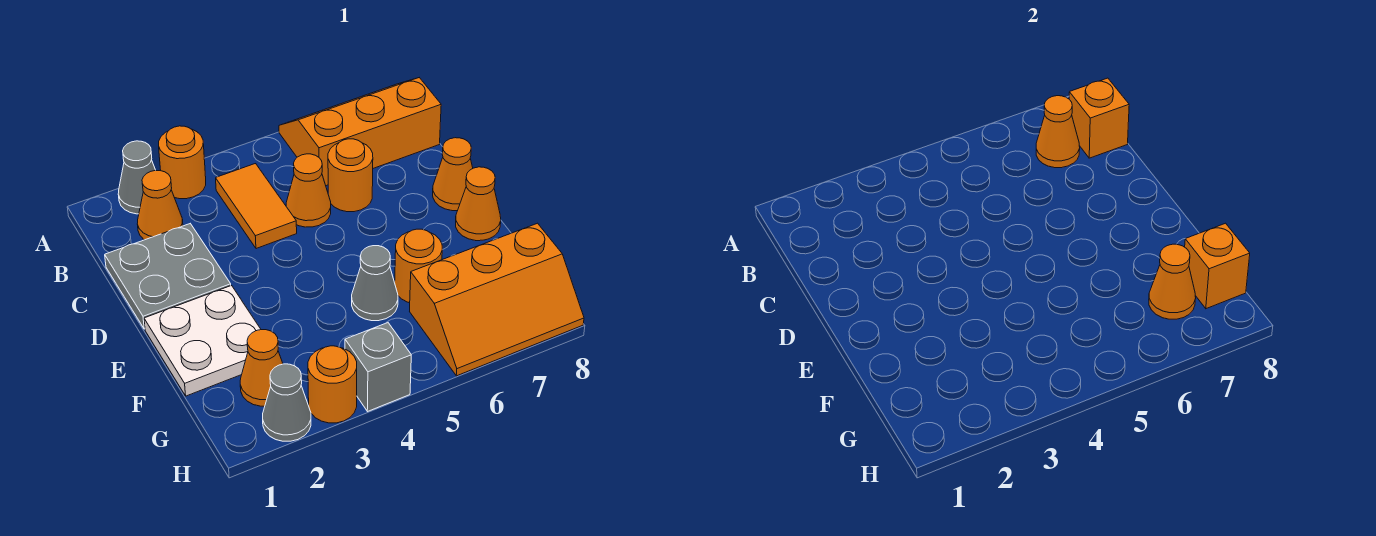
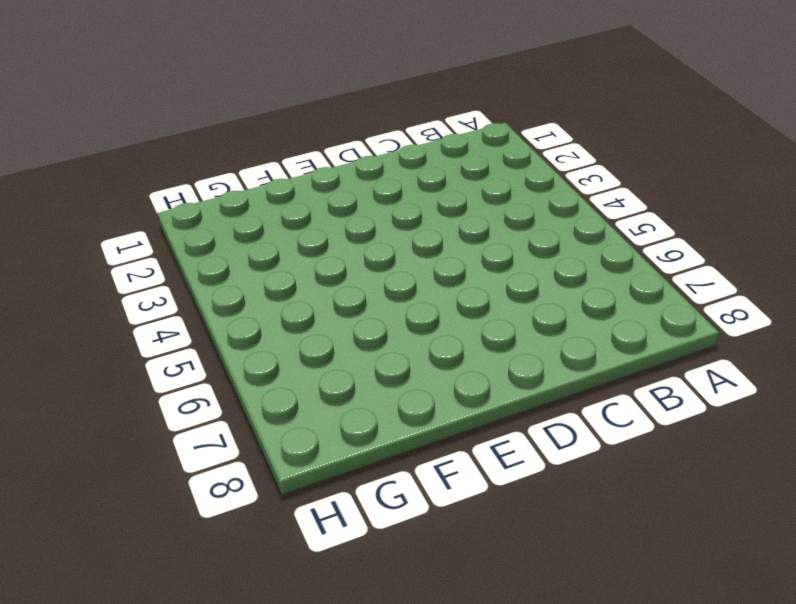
none -> grey 1x1 cone [118,141,155,214]
none -> orange 1x1 round brick [159,126,206,199]
none -> orange 2x3 slope [279,78,441,186]

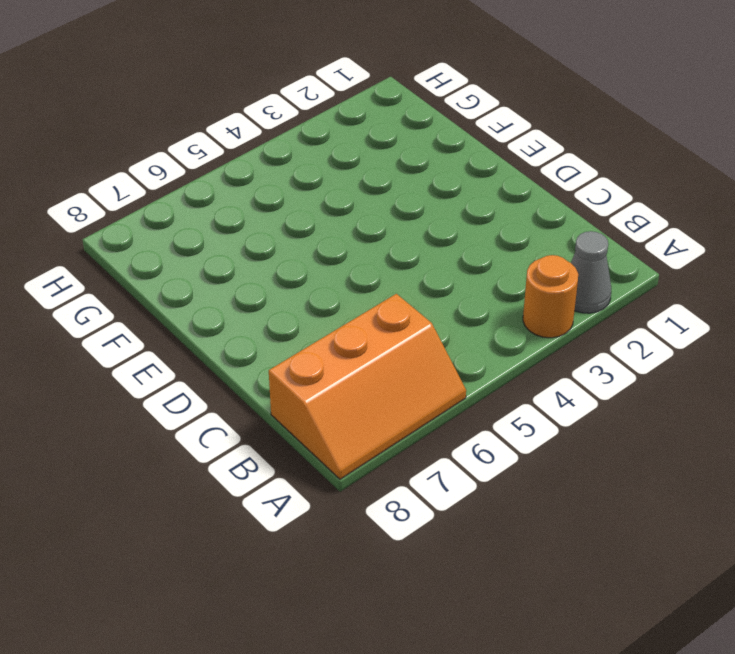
none -> orange 1x1 cone [137,170,183,240]
none -> orange 1x2 tile [216,164,297,249]
none -> grey 2x2 plate [105,224,231,329]

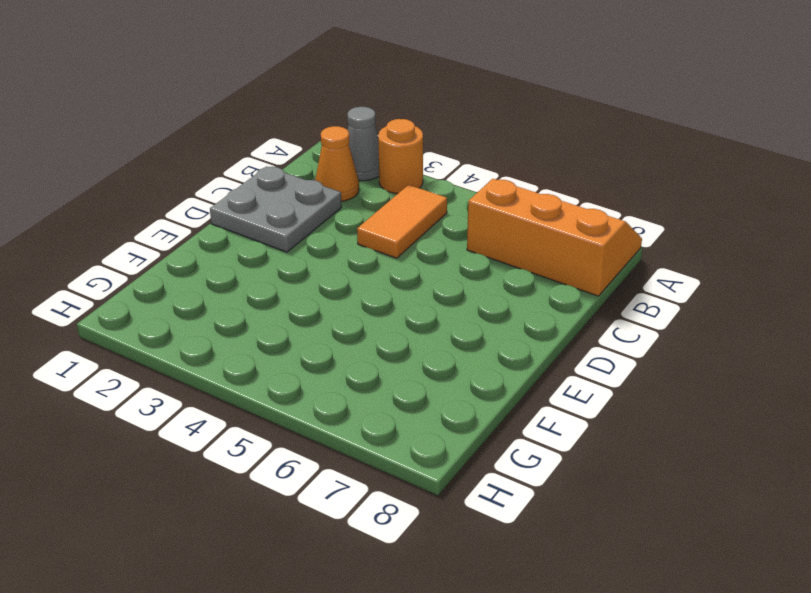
none -> orange 1x1 cone [286,154,331,227]
none -> orange 1x1 round brick [328,139,373,212]
none -> orange 1x1 cone [433,138,473,211]

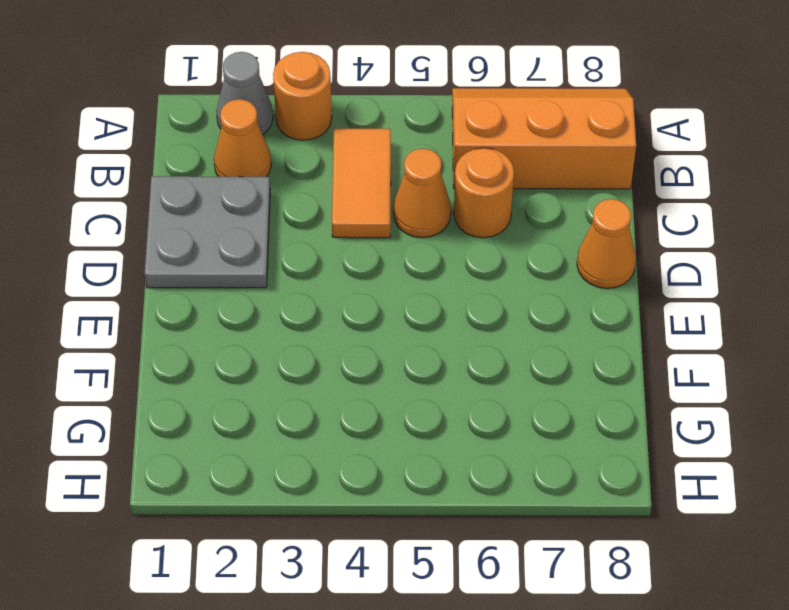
none -> white 2x2 plate [144,286,261,396]
none -> orange 1x1 cone [456,167,501,241]
none -> grey 1x1 cone [352,246,398,321]

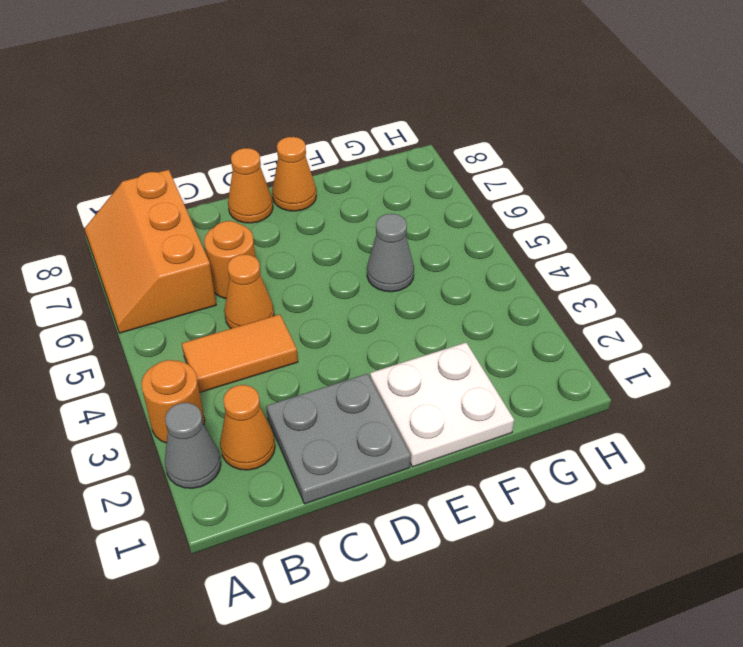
none -> orange 1x1 round brick [395,229,442,303]
none -> orange 1x1 cone [240,330,283,406]
none -> orange 2x3 slope [410,223,584,376]

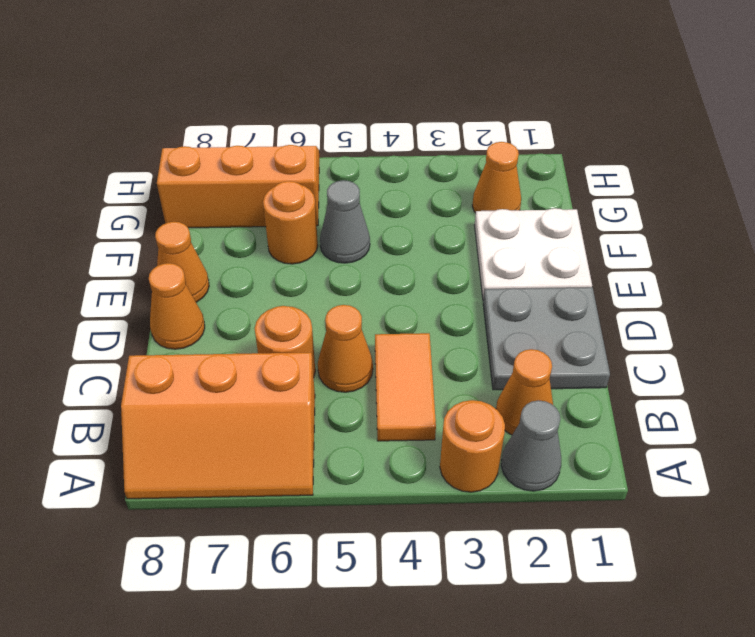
none -> grey 1x1 cone [263,364,311,441]
none -> orange 1x1 round brick [308,346,357,423]
none -> grey 1x1 brick [345,323,411,412]

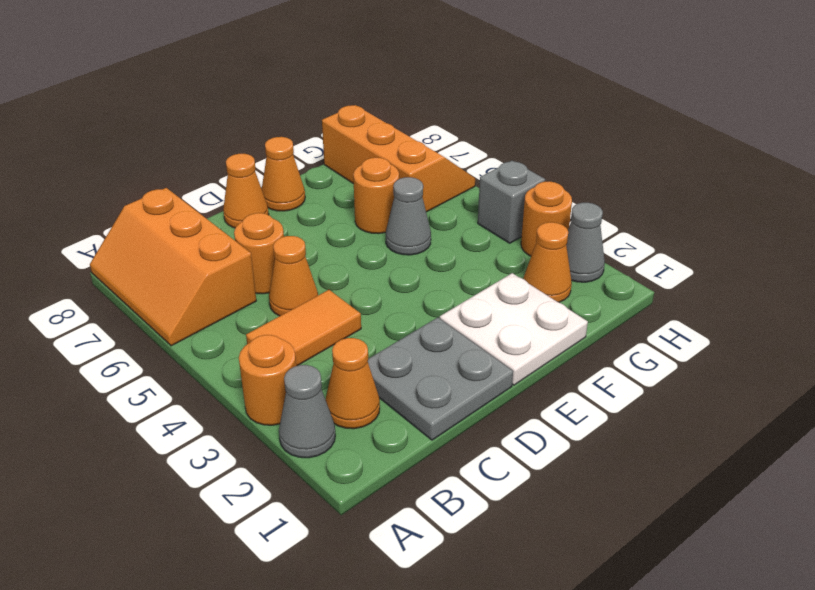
none -> orange 1x1 cone [1036,96,1080,168]
none -> orange 1x1 brick [1069,78,1129,158]
none -> orange 1x1 cone [1149,244,1196,319]

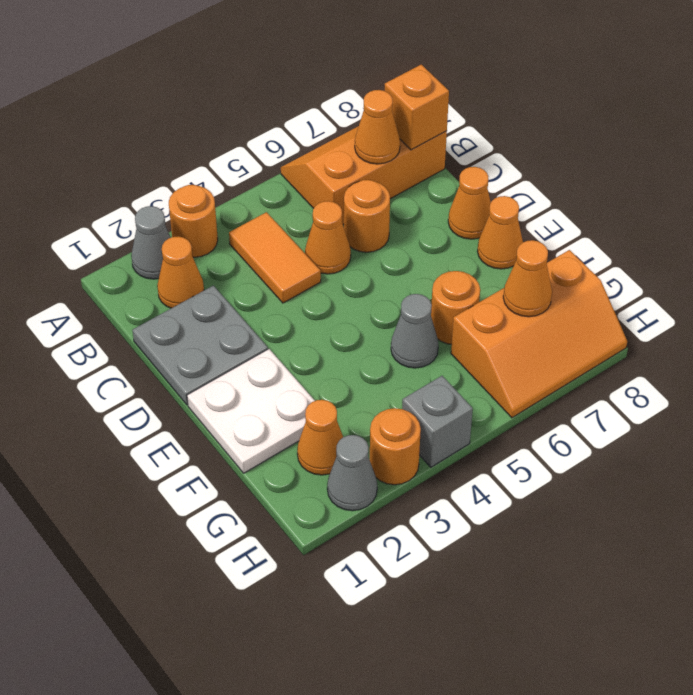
none -> orange 1x1 brick [1185,223,1250,309]

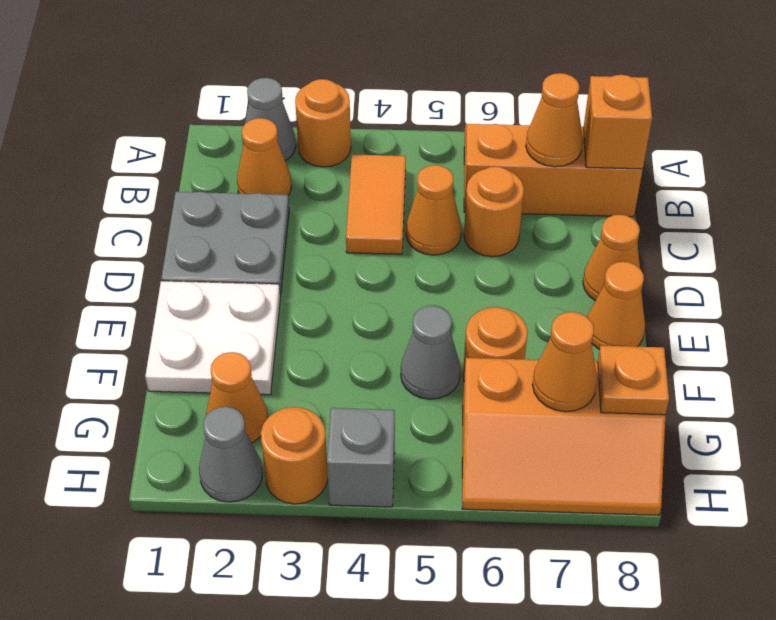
orange 1x1 plate [598,346,669,415] -> orange 1x1 brick [1185,223,1250,309]

